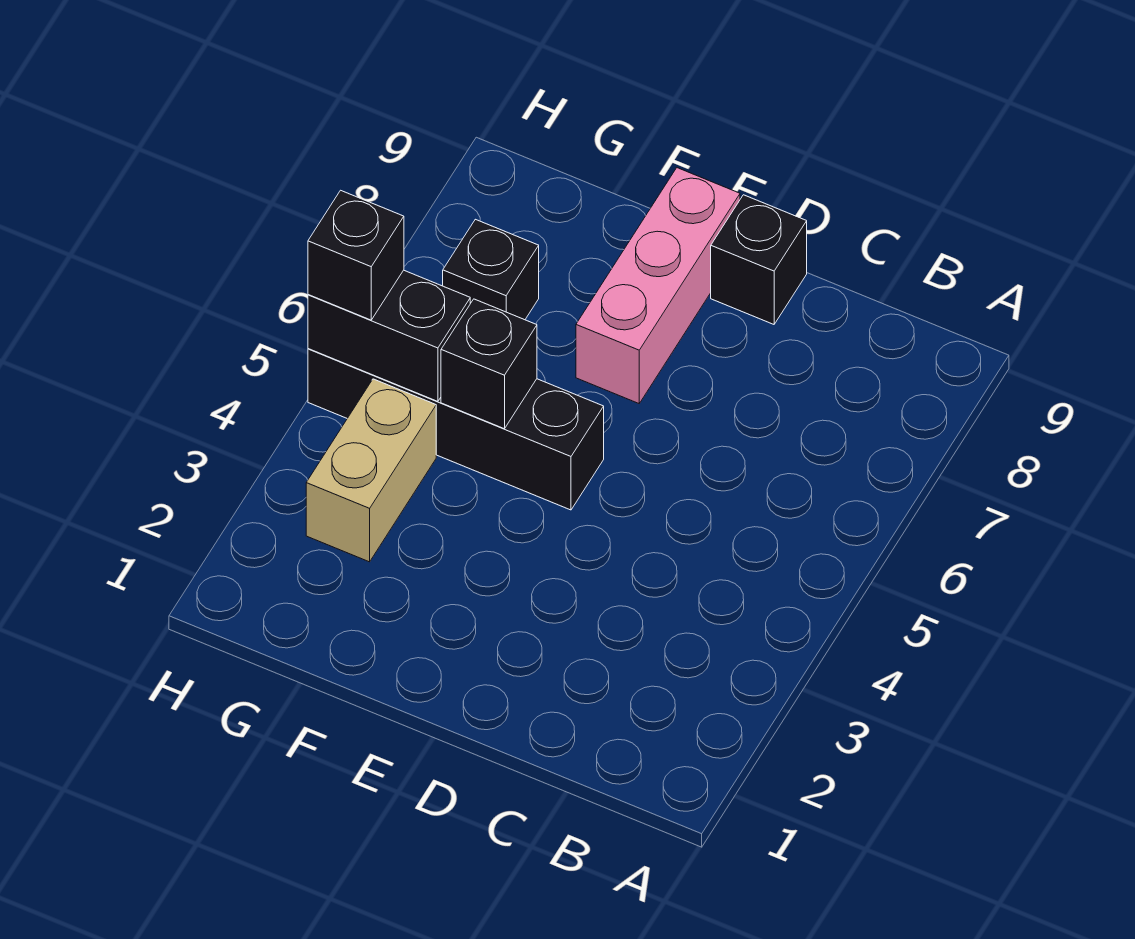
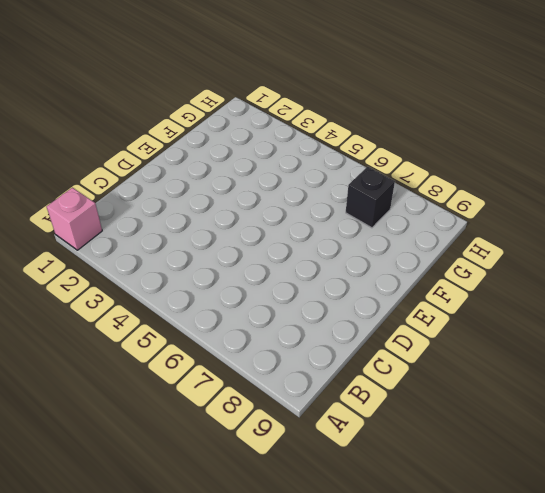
pink 1x1 brick [47,188,102,250] -> none
none -> black 1x1 brick [711,195,807,324]
none -> black 1x4 brick [308,349,604,510]

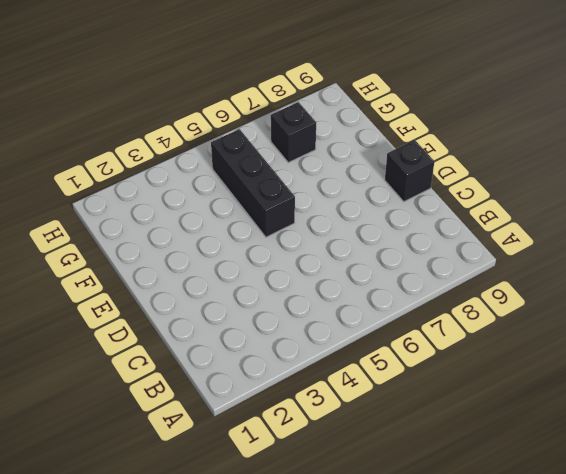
black 1x3 brick [211,129,295,237] -> black 1x4 brick [308,349,604,510]
none -> pink 1x3 brick [576,168,740,403]
none -> tan 1x2 brick [306,379,436,562]

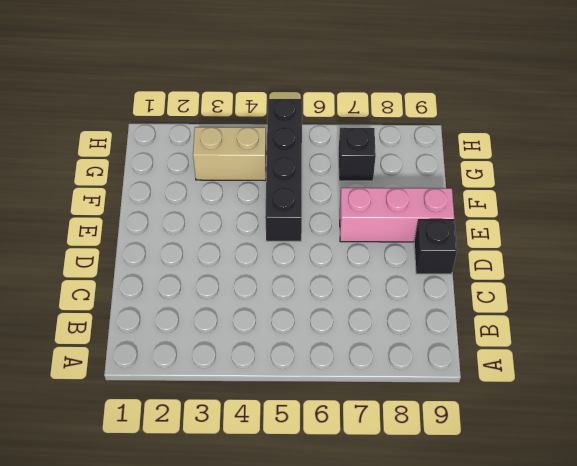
none -> black 1x1 brick [441,299,537,429]
none -> black 1x2 brick [308,270,470,401]

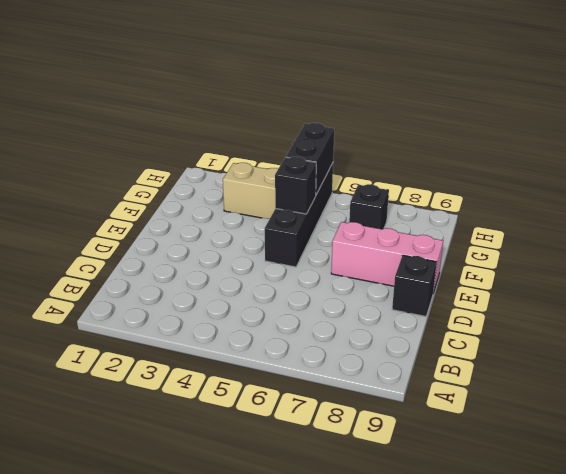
none -> black 1x1 brick [308,190,404,320]

